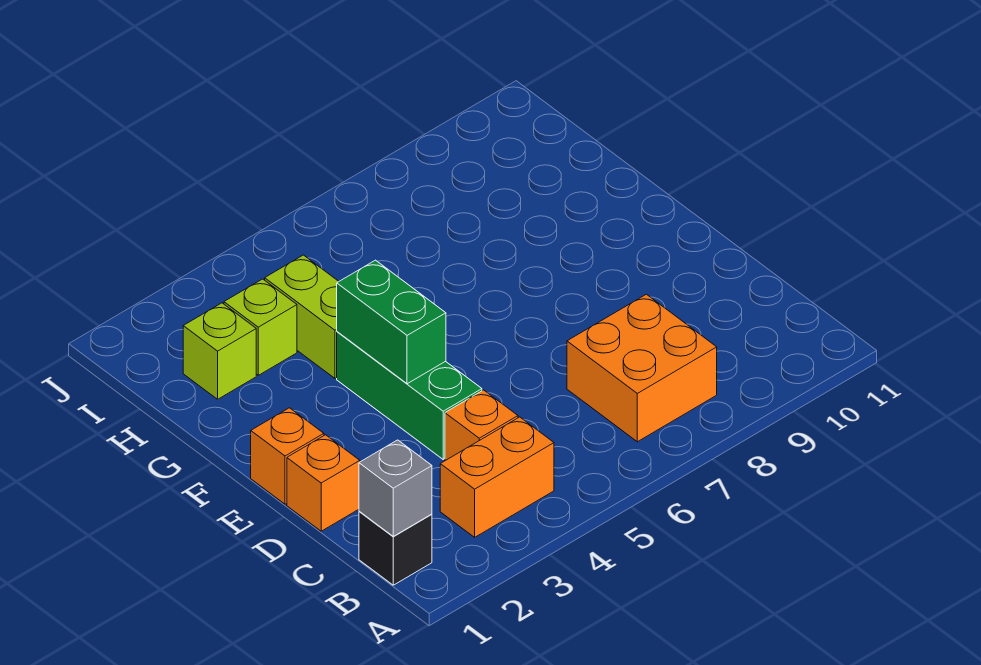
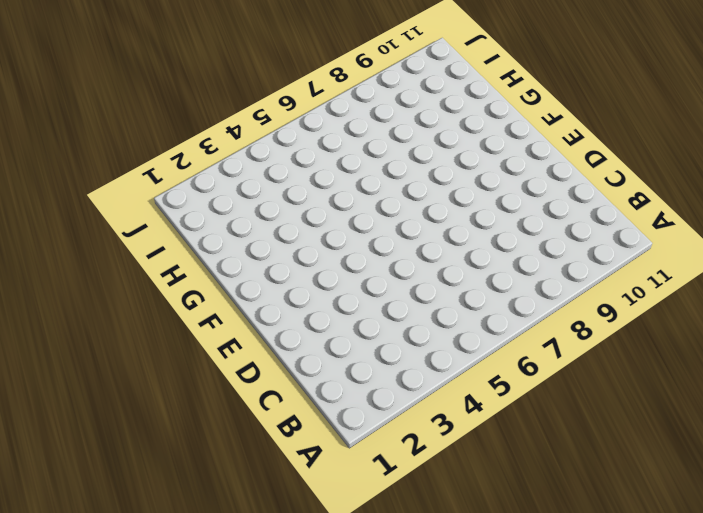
none -> black 1x1 brick [359,511,432,585]
none -> orange 1x2 brick [440,417,554,537]
none -> orange 2x2 brick [567,294,717,442]

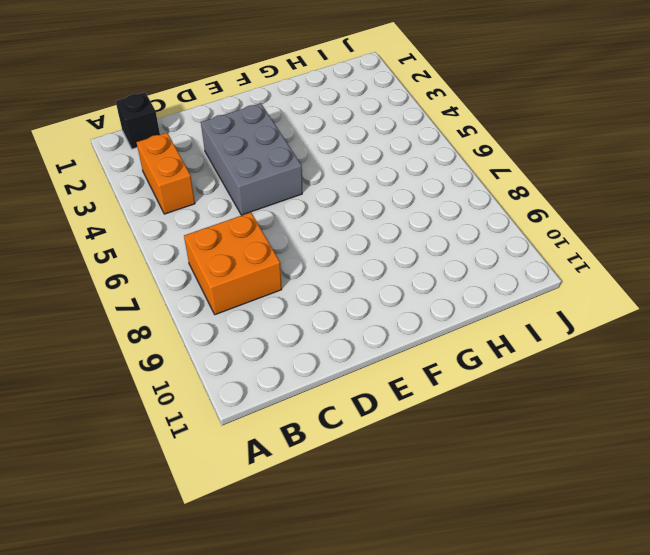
grey 2x3 brick [201,103,302,215] -> green 1x3 brick [337,332,482,459]
none -> orange 1x1 brick [445,390,518,461]
none -> orange 1x1 brick [287,435,360,531]
none -> orange 1x1 brick [251,408,324,504]

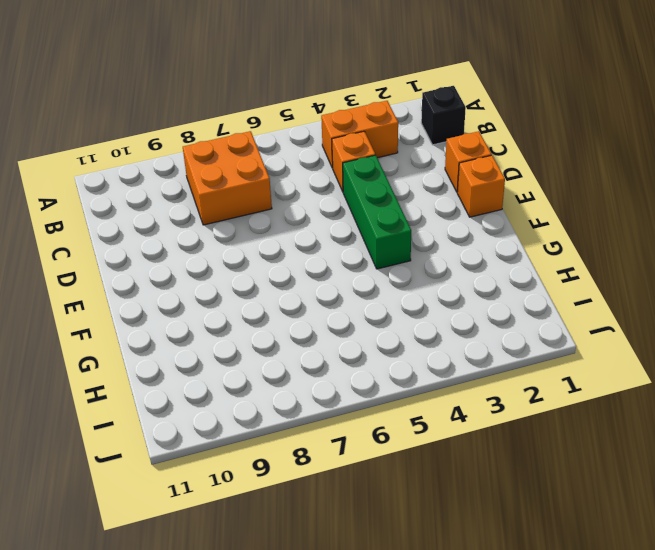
none -> lime 1x2 brick [265,255,339,378]
none -> lime 1x1 brick [183,303,256,399]
none -> lime 1x1 brick [224,279,297,375]

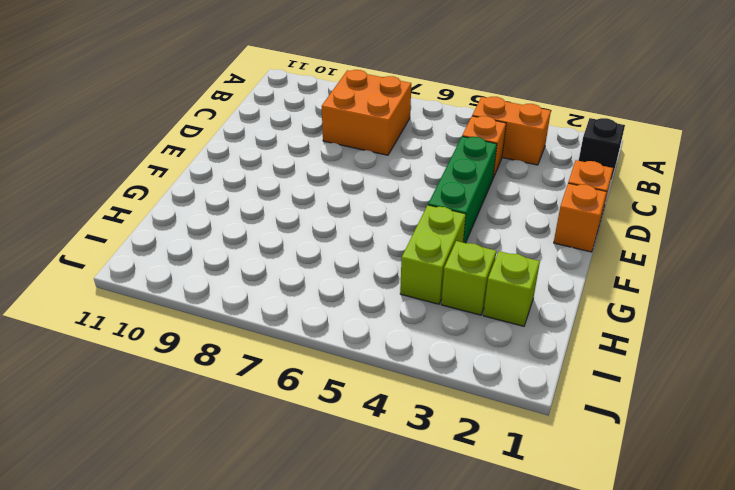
none -> grey 1x1 brick [359,440,432,536]
none -> green 1x2 brick [337,260,446,384]

